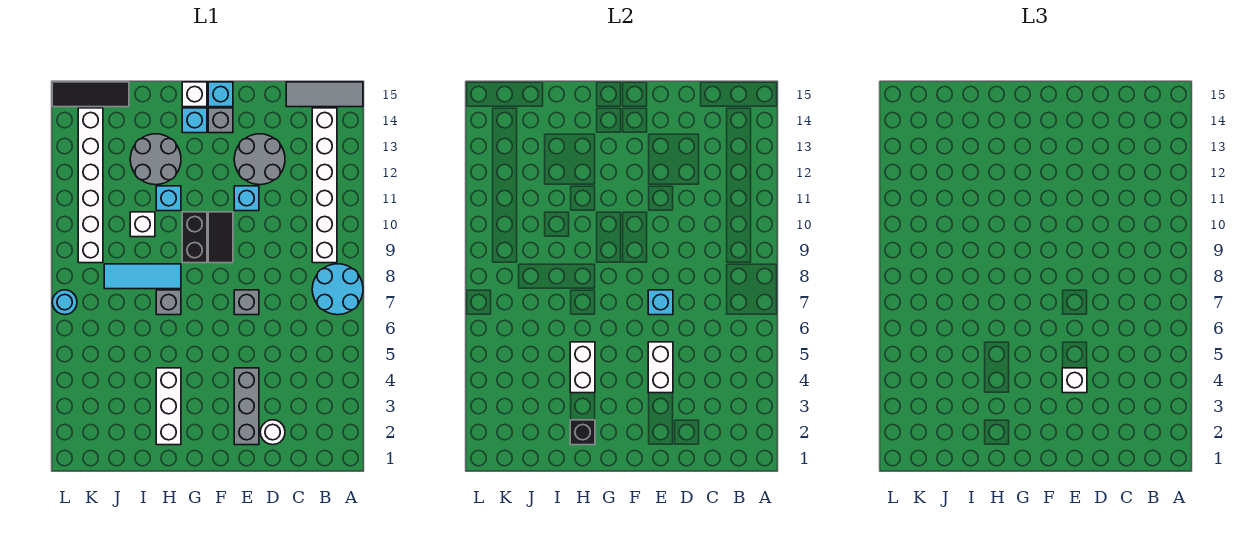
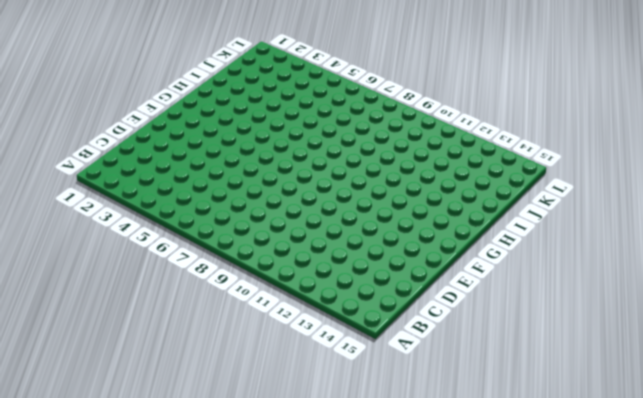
none -> cyan 2x2 round brick [312,264,363,315]
none -> grey 1x3 tile [286,82,363,107]
none -> white 1x6 brick [312,108,337,263]

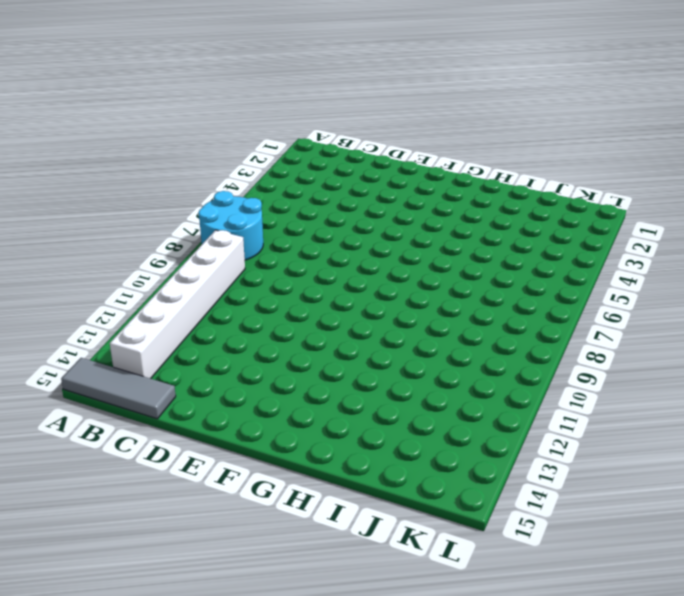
none -> white 1x1 round brick [260,420,285,445]
none -> grey 2x2 round brick [234,134,285,185]
none -> grey 1x3 brick [234,368,259,445]

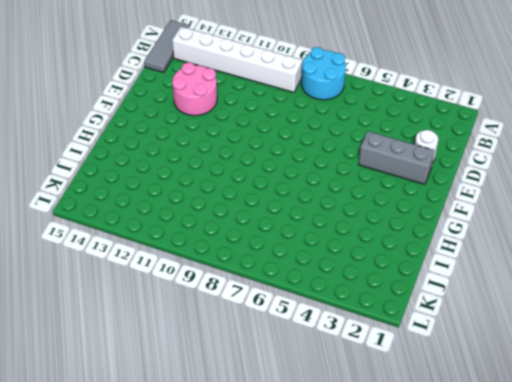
pink 2x2 round brick [172,62,217,116] -> grey 2x2 round brick [234,134,285,185]
none -> grey 1x1 brick [234,290,259,315]
none -> cyan 1x1 brick [234,186,259,211]
none -> black 1x2 tile [208,212,233,263]

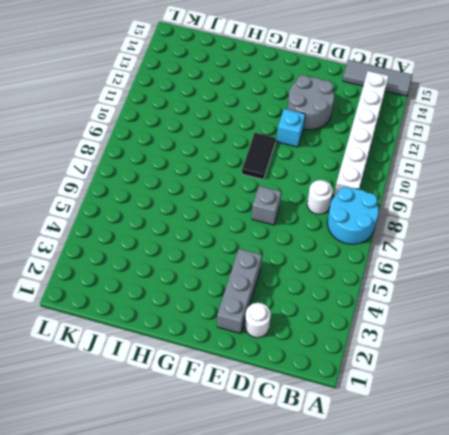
white 1x1 round brick [307,180,333,214] -> none
none -> grey 1x1 brick [208,108,233,133]
none -> cyan 1x1 brick [208,82,233,107]
none -> black 1x2 brick [182,212,207,263]

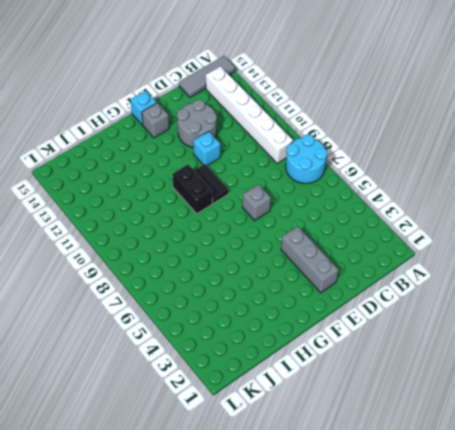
none -> white 1x1 round brick [260,420,285,445]
none -> cyan 1x1 brick [182,108,207,133]
none -> white 1x1 brick [182,82,207,107]

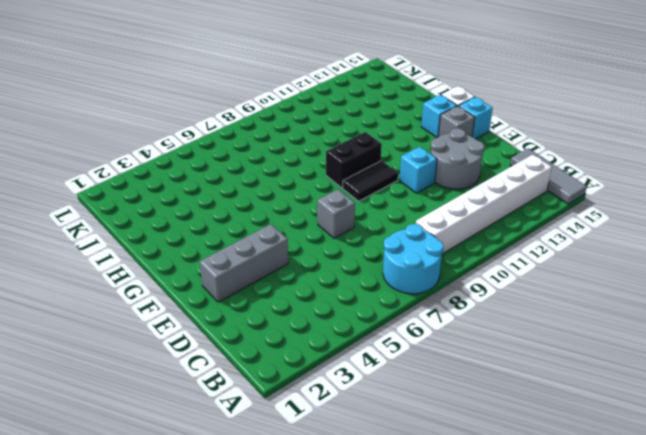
none -> white 1x1 round brick [260,420,285,445]
none -> white 1x3 brick [156,368,181,445]
none -> grey 1x1 brick [156,290,181,315]

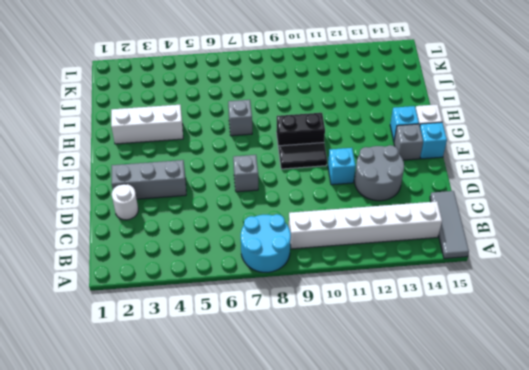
none -> cyan 1x3 tile [104,264,181,289]
none -> cyan 1x1 brick [156,186,181,211]
none -> grey 2x2 round brick [130,134,181,185]

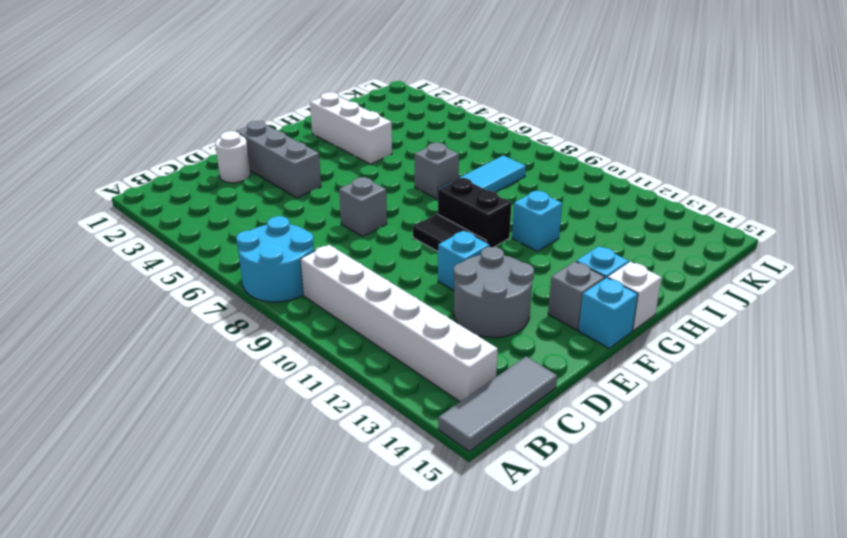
none -> grey 2x2 round brick [130,134,181,185]
none -> white 1x1 brick [130,212,155,237]
none -> black 1x3 tile [52,82,129,107]

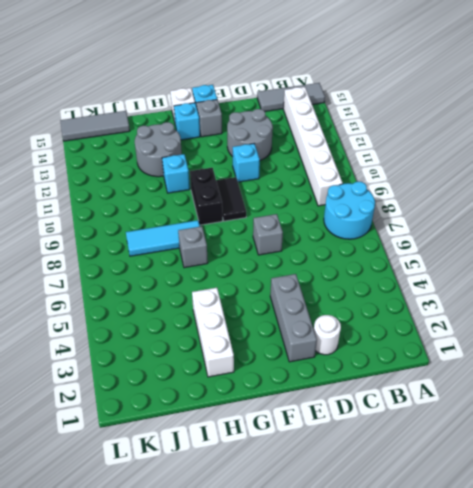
grey 1x3 tile [60,111,130,141] -> black 1x3 tile [52,82,129,107]
none -> white 1x1 brick [130,212,155,237]
none -> white 1x6 brick [78,108,103,263]
none -> cyan 1x1 round brick [52,290,77,315]

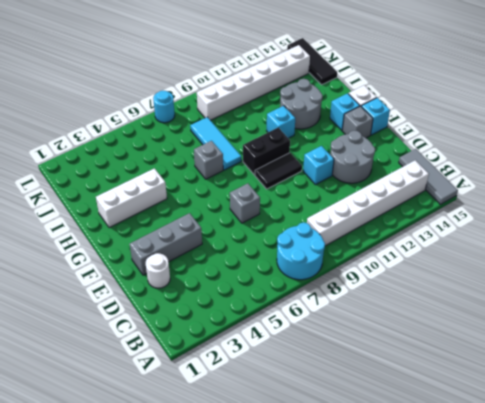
none -> white 1x1 brick [130,212,155,237]
none -> white 1x2 brick [648,342,673,393]
none -> cyan 1x1 brick [648,290,673,315]

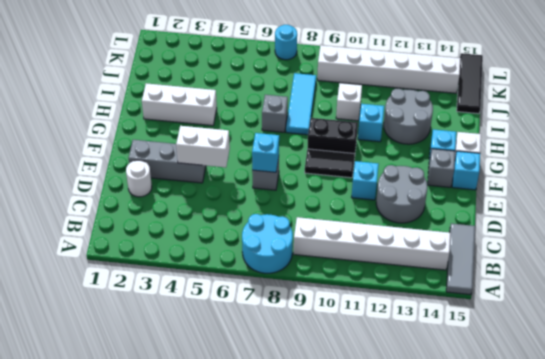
none -> black 1x1 brick [570,420,595,445]
none -> white 1x2 brick [570,342,595,393]
none -> white 1x1 brick [1062,368,1087,393]

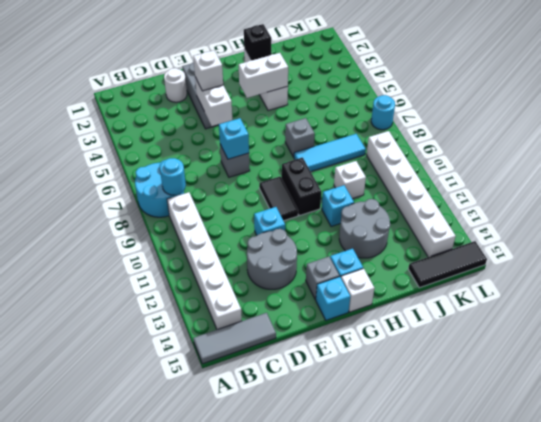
cyan 1x1 round brick [160,158,186,195] -> none
white 1x2 brick [239,53,288,98] -> white 1x2 brick turned to [570,342,595,393]

